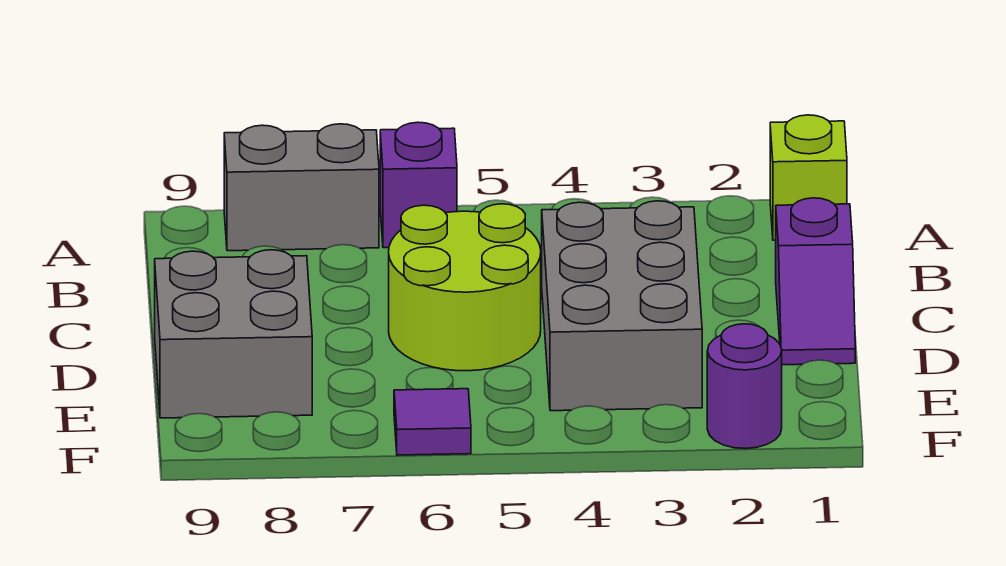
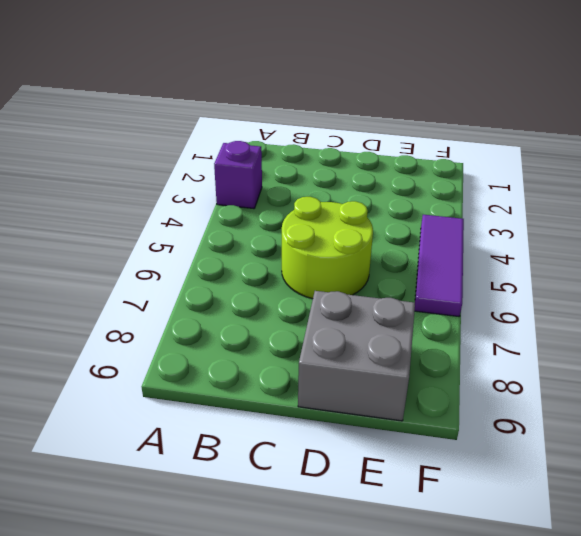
purple 1x1 brick [214,141,262,209] -> purple 1x1 brick moved to [380,122,457,248]
purple 1x3 tile [415,215,464,317] -> purple 1x1 tile [394,389,471,455]
none -> lime 1x1 brick [770,115,847,240]
none -> grey 1x2 brick [224,124,379,251]

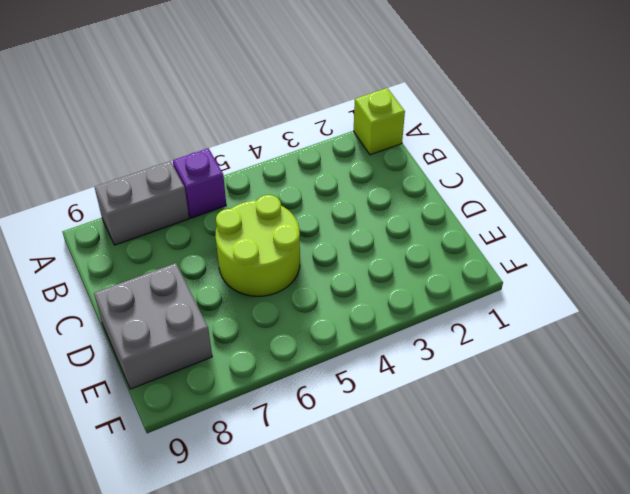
none -> purple 1x2 slope [776,198,855,365]
none -> grey 2x3 brick [542,201,702,411]

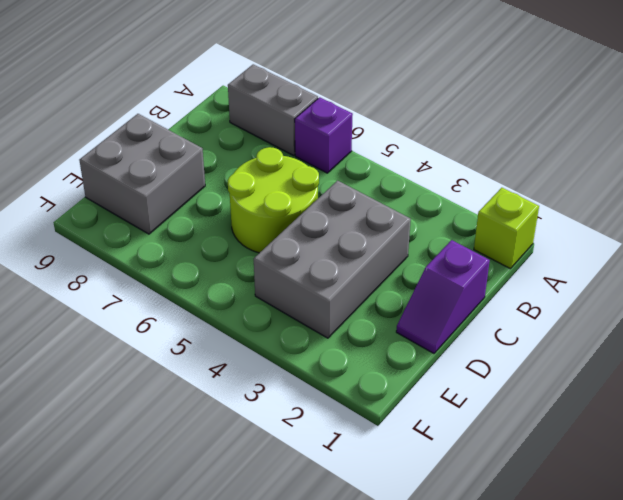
none -> purple 1x1 round brick [707,324,782,449]
none -> purple 1x1 tile [394,389,471,455]

